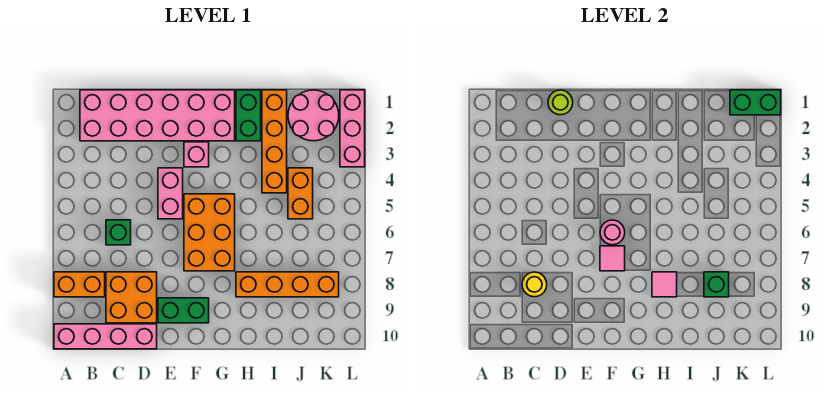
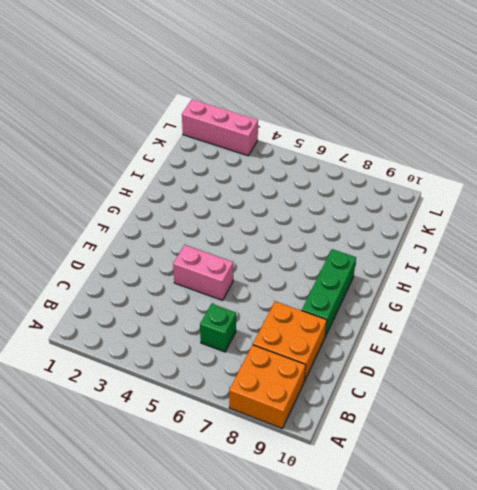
orange 2x2 brick [229,345,306,428] -> orange 1x2 brick [54,272,105,297]
green 1x3 brick [302,249,356,337] -> green 1x2 brick [158,298,209,323]
none -> pink 1x4 brick [54,324,157,349]
none -> pink 2x6 brick [80,90,235,141]
none -> pink 1x1 brick [184,142,209,167]

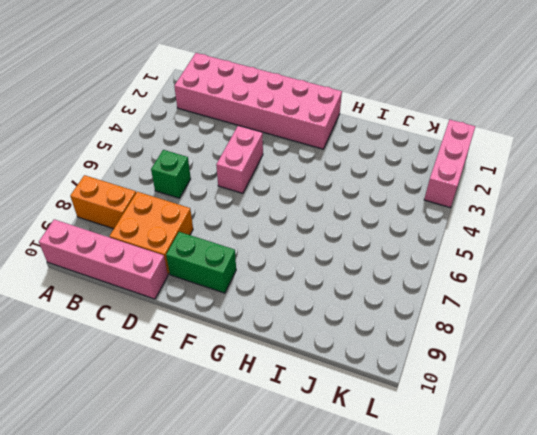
none -> pink 1x1 brick [184,142,209,167]
none -> orange 2x3 brick [184,194,235,271]
none -> green 1x2 brick [236,90,261,141]

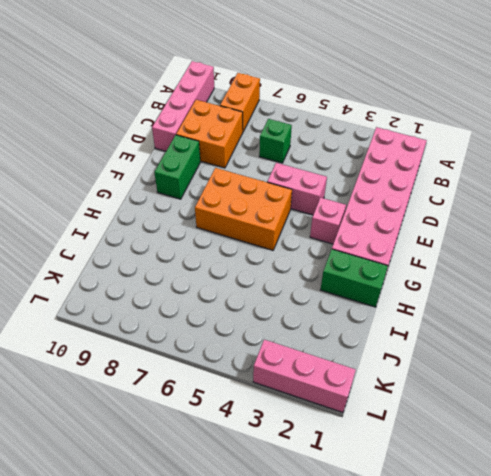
none -> orange 1x4 brick [236,272,339,297]
none -> orange 1x4 brick [262,90,287,193]
none -> pink 2x2 round brick [288,90,339,141]

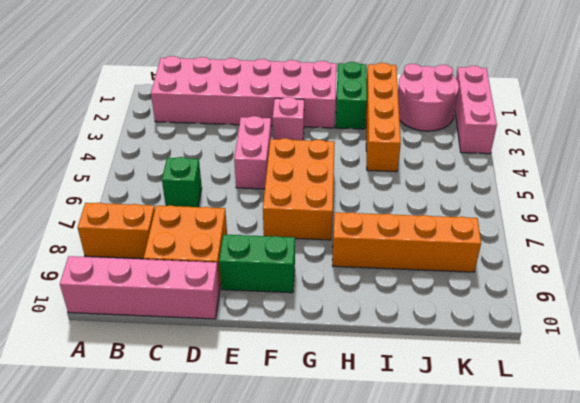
none -> orange 1x2 brick [288,168,313,219]
none -> yellow 1x1 round brick [522,272,547,297]
none -> lime 1x1 round brick [548,90,573,115]

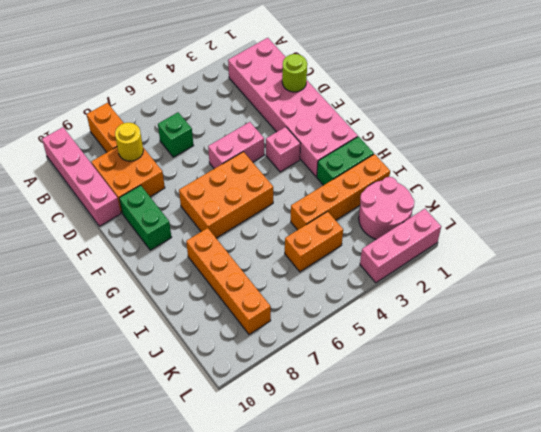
none -> pink 1x1 round brick [600,220,625,245]
none -> pink 1x1 tile [600,246,625,271]
none -> pink 1x1 tile [652,272,677,297]

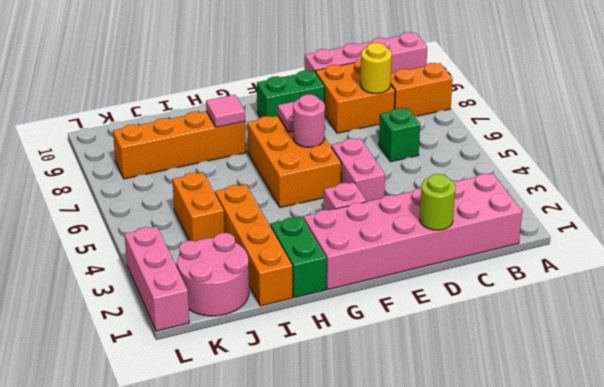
none -> green 1x1 brick [704,272,729,297]
none -> green 1x2 brick [730,90,781,115]

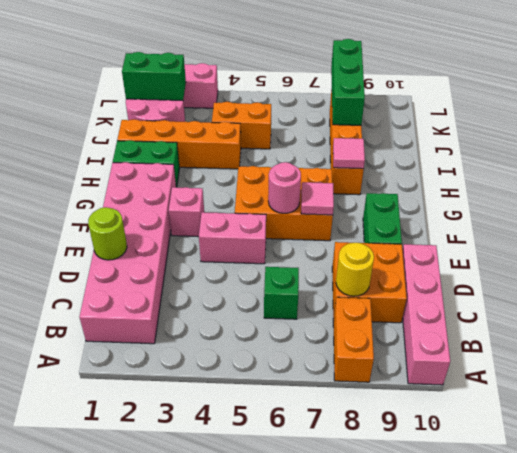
green 1x3 brick [331,39,365,125] -> green 1x1 brick [704,272,729,297]
green 1x2 brick [122,52,186,100] -> green 1x2 brick turned to [730,90,781,115]

